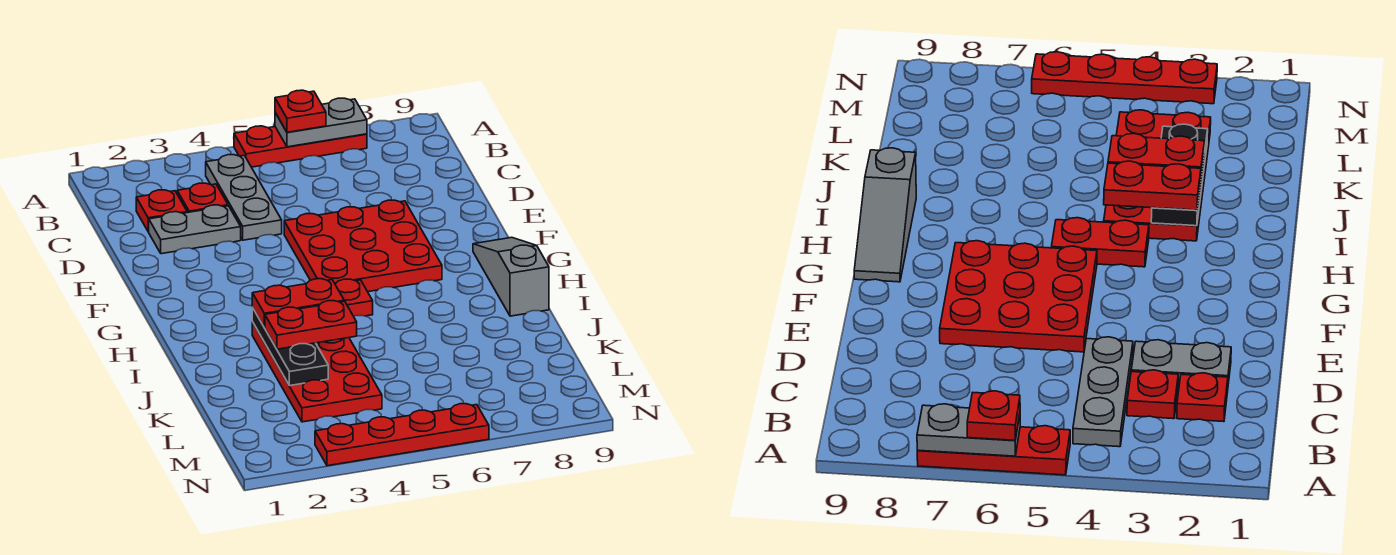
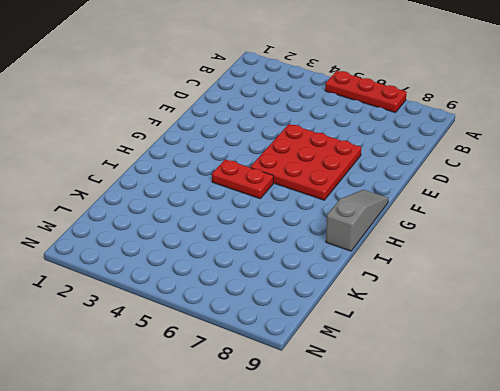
none -> grey 1x3 plate [206,155,282,240]
none -> red 1x1 plate [136,190,187,232]
none -> red 1x1 plate [177,183,228,213]

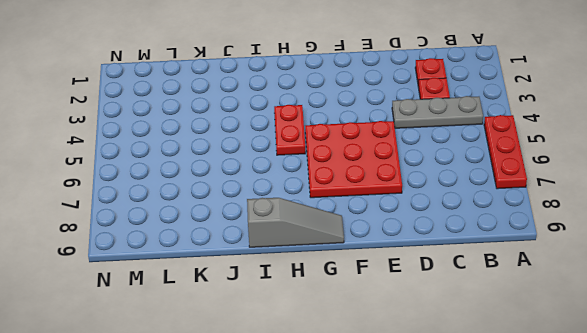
none -> grey 1x2 plate [149,205,241,254]
none -> red 2x4 plate [252,322,382,422]
none -> red 1x4 plate [315,404,489,466]

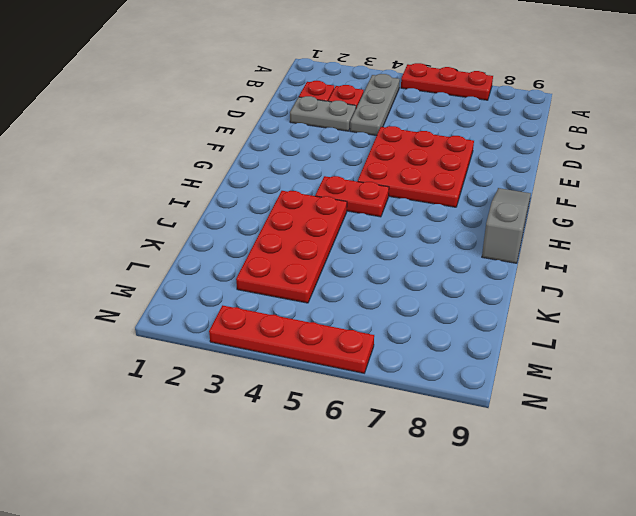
none -> grey 1x2 plate [275,98,367,147]
none -> black 1x3 plate [252,307,328,386]
none -> red 1x1 plate [275,90,326,132]

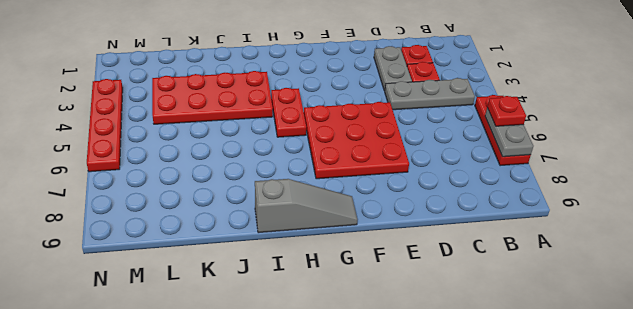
none -> black 1x3 plate [252,307,328,386]
none -> red 1x2 plate [252,279,344,327]
none -> red 1x2 plate [265,301,357,349]

